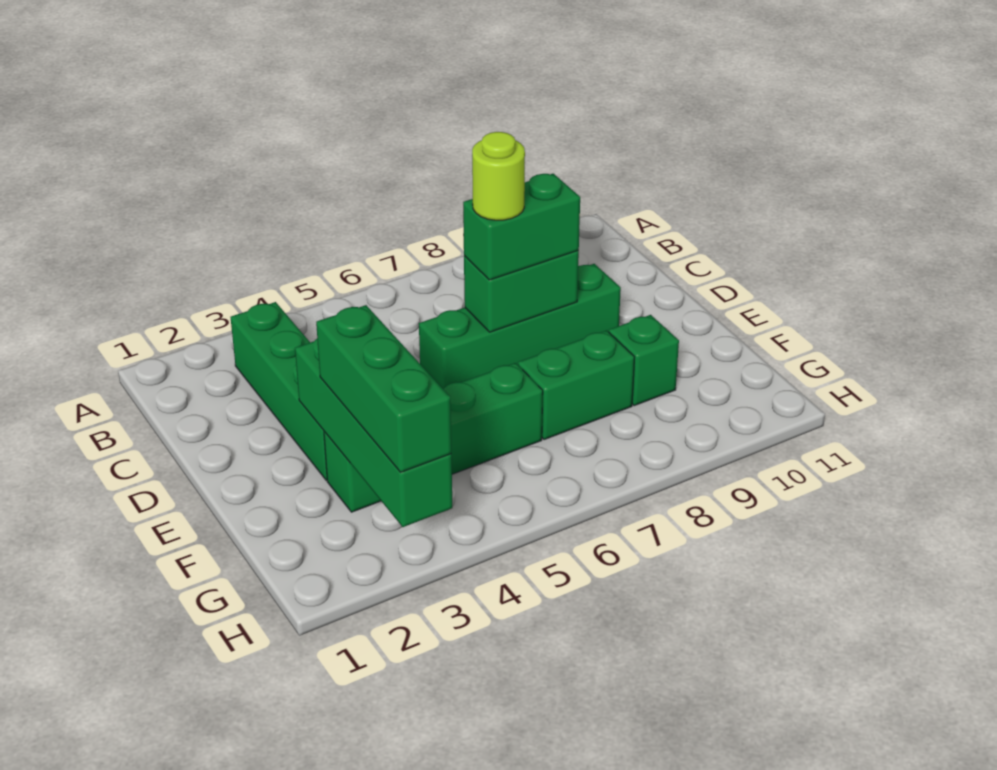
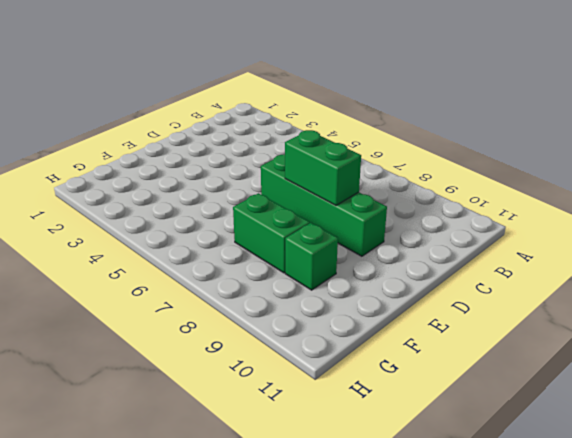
none -> green 1x4 brick [230,302,327,480]
none -> green 1x4 brick [324,363,543,512]

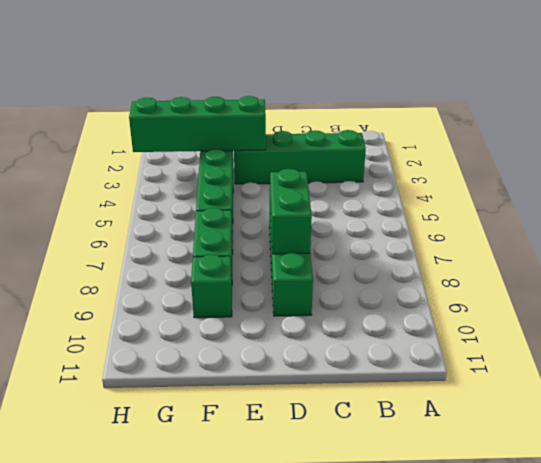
none -> green 1x2 brick [463,174,580,280]
none -> green 1x3 brick [316,305,451,472]

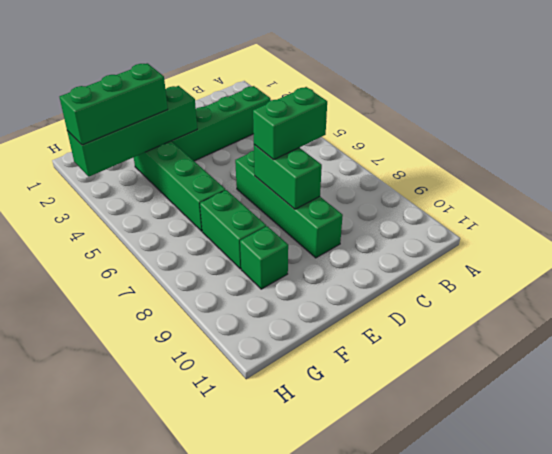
green 1x2 brick [253,87,327,160] -> green 1x2 brick turned to [463,174,580,280]
none -> lime 1x1 round brick [472,132,525,220]

